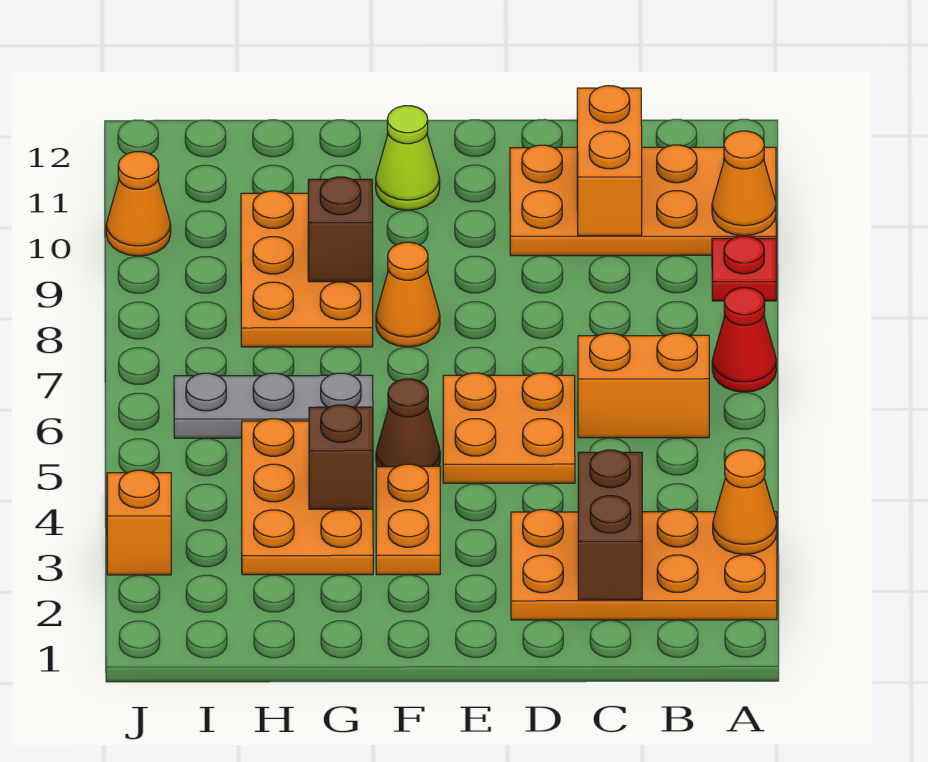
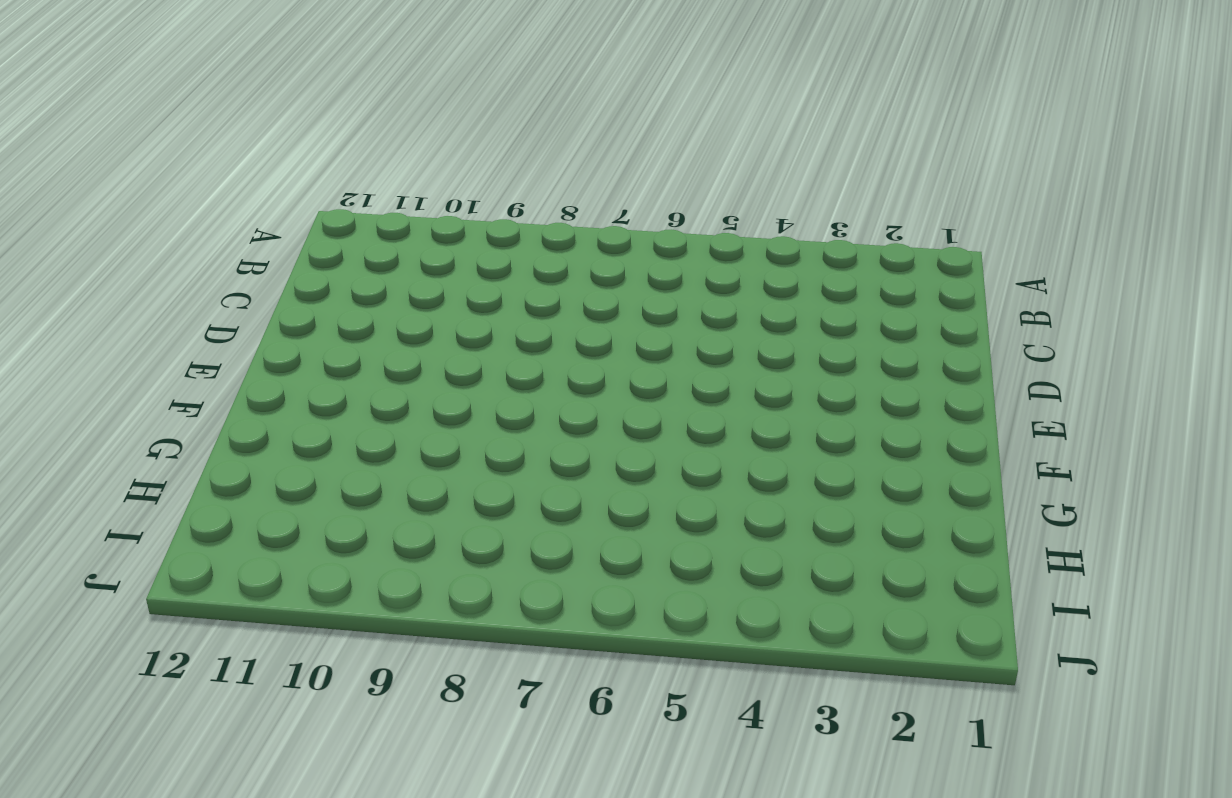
none -> orange 2x4 plate [511,509,777,620]
none -> red 1x1 cone [712,288,776,392]
none -> red 1x1 plate [712,236,776,301]

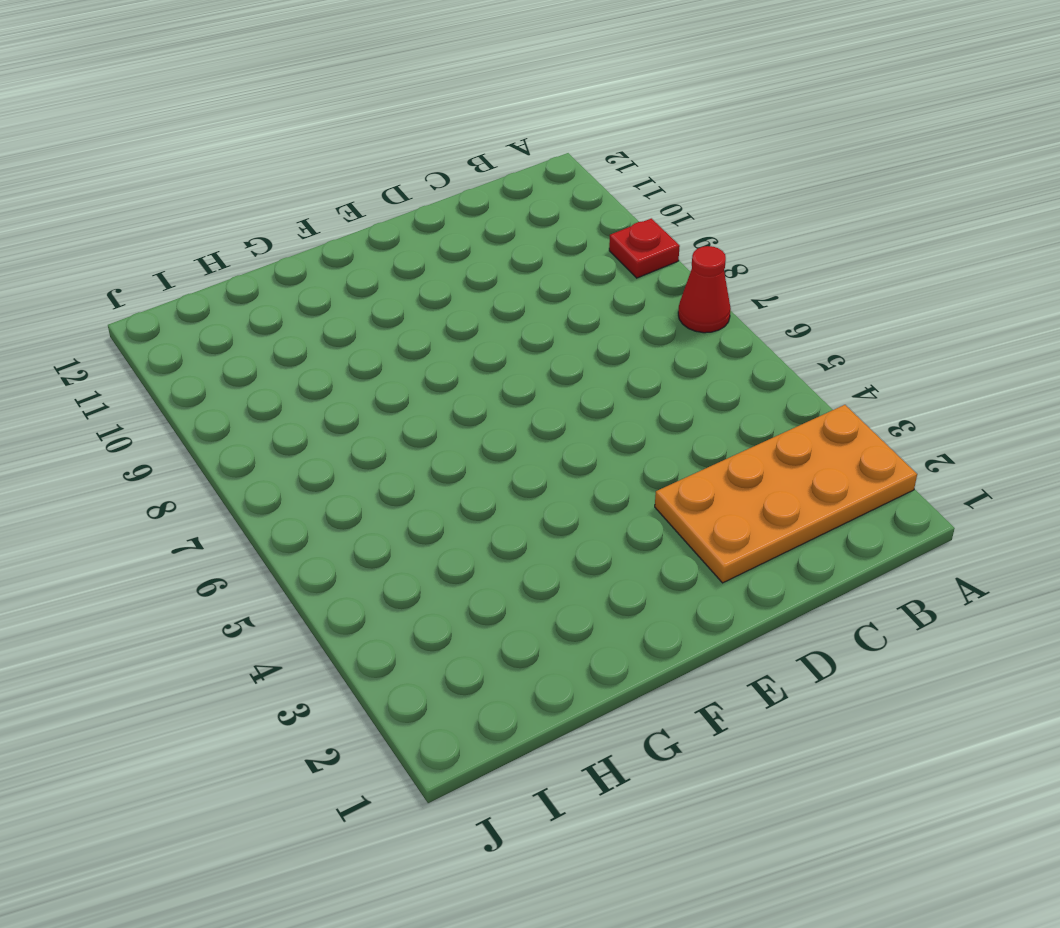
none -> orange 2x4 plate [510,145,776,256]
none -> orange 1x2 brick [578,333,709,438]
none -> orange 2x2 plate [443,373,575,483]

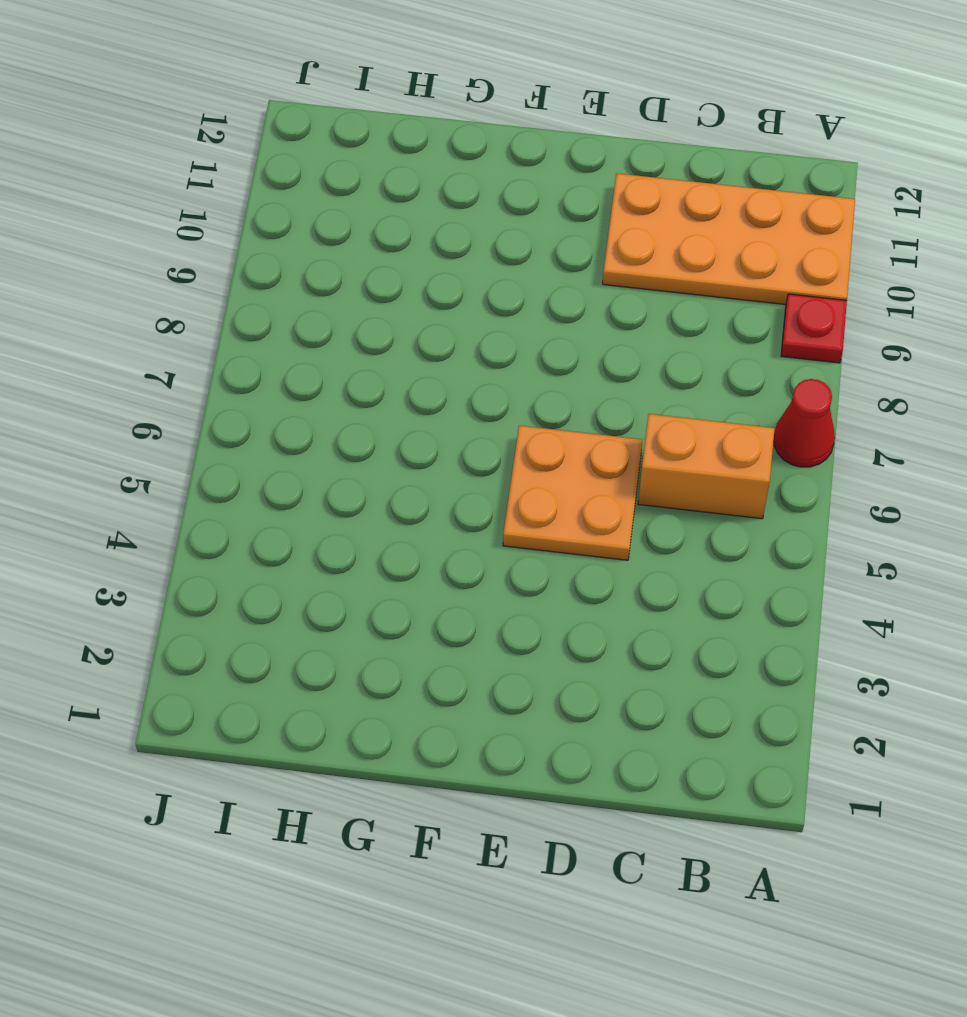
none -> orange 2x4 plate [511,509,777,620]
none -> orange 1x2 plate [376,464,440,575]
none -> brown 1x1 cone [376,379,440,467]

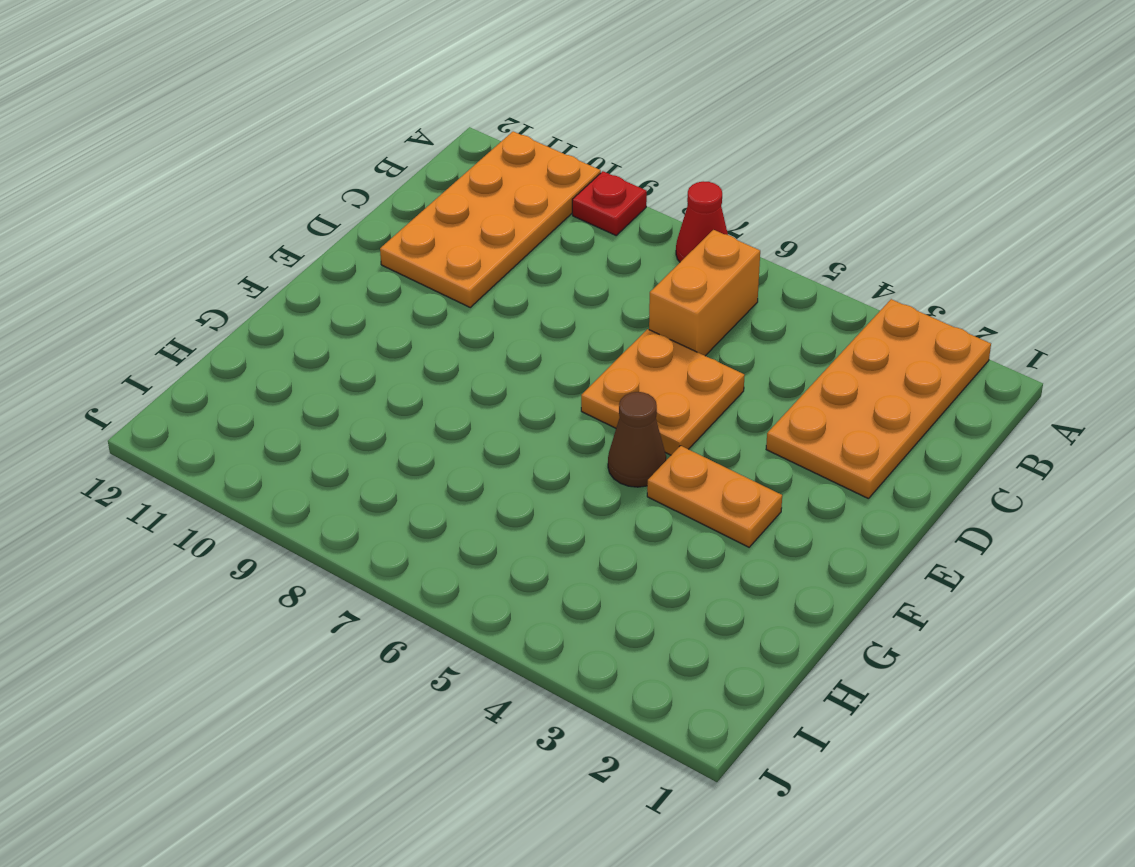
none -> orange 1x1 cone [376,242,440,347]
none -> lime 1x1 cone [376,106,440,210]
none -> orange 2x3 plate [242,419,373,575]

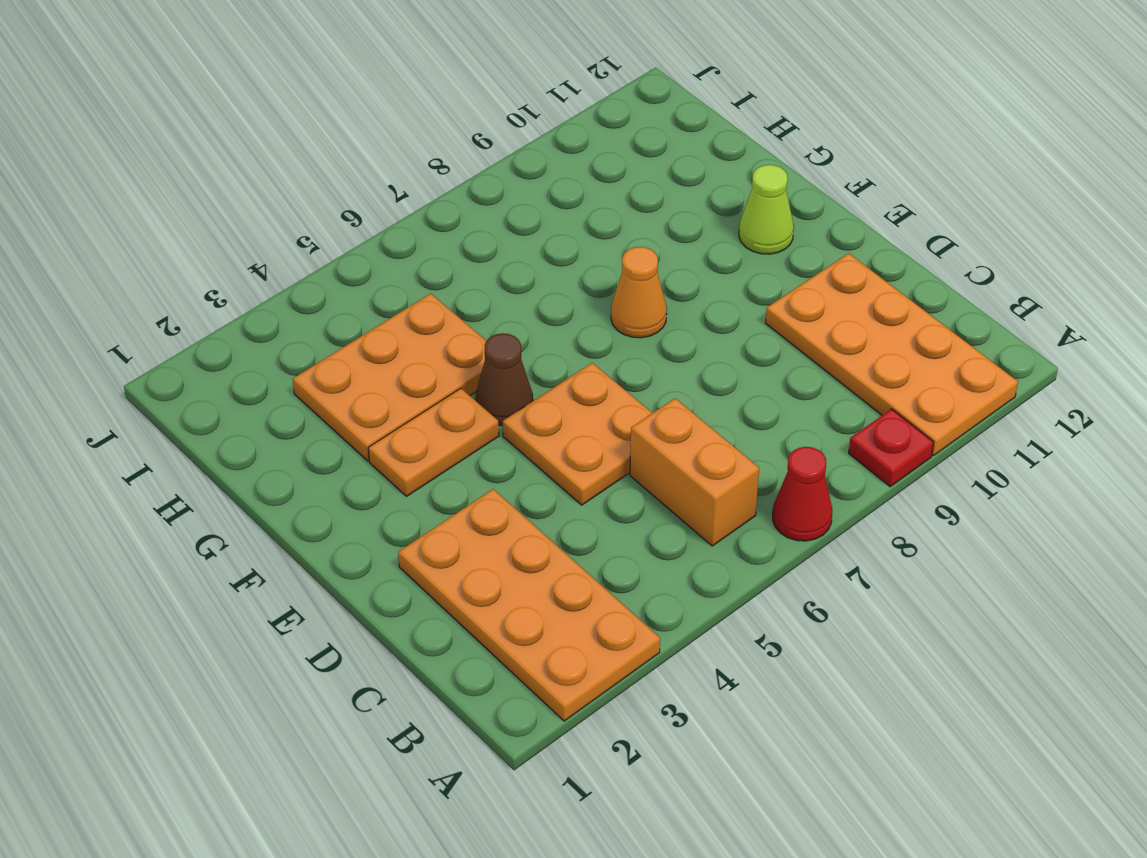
none -> grey 1x3 plate [174,373,373,438]
none -> orange 2x3 plate [241,191,373,347]
none -> orange 1x1 brick [107,470,171,575]

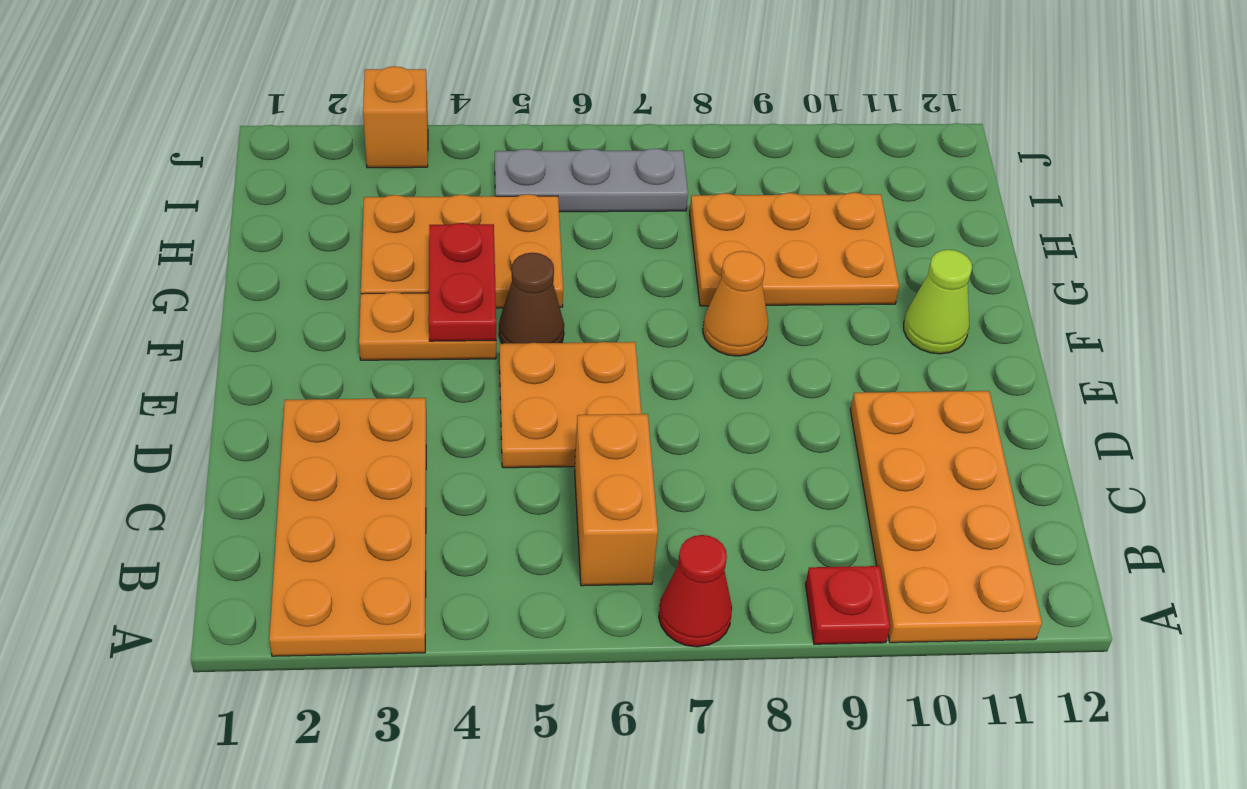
red 1x2 plate [429,223,496,341] -> brown 1x1 brick [309,405,373,509]
grey 1x3 plate [495,148,688,212] -> grey 1x3 plate turned to [174,373,373,438]
none -> orange 1x1 cone [106,152,171,256]
none -> orange 1x1 cone [713,450,777,554]
none -> orange 1x1 cone [712,131,776,236]

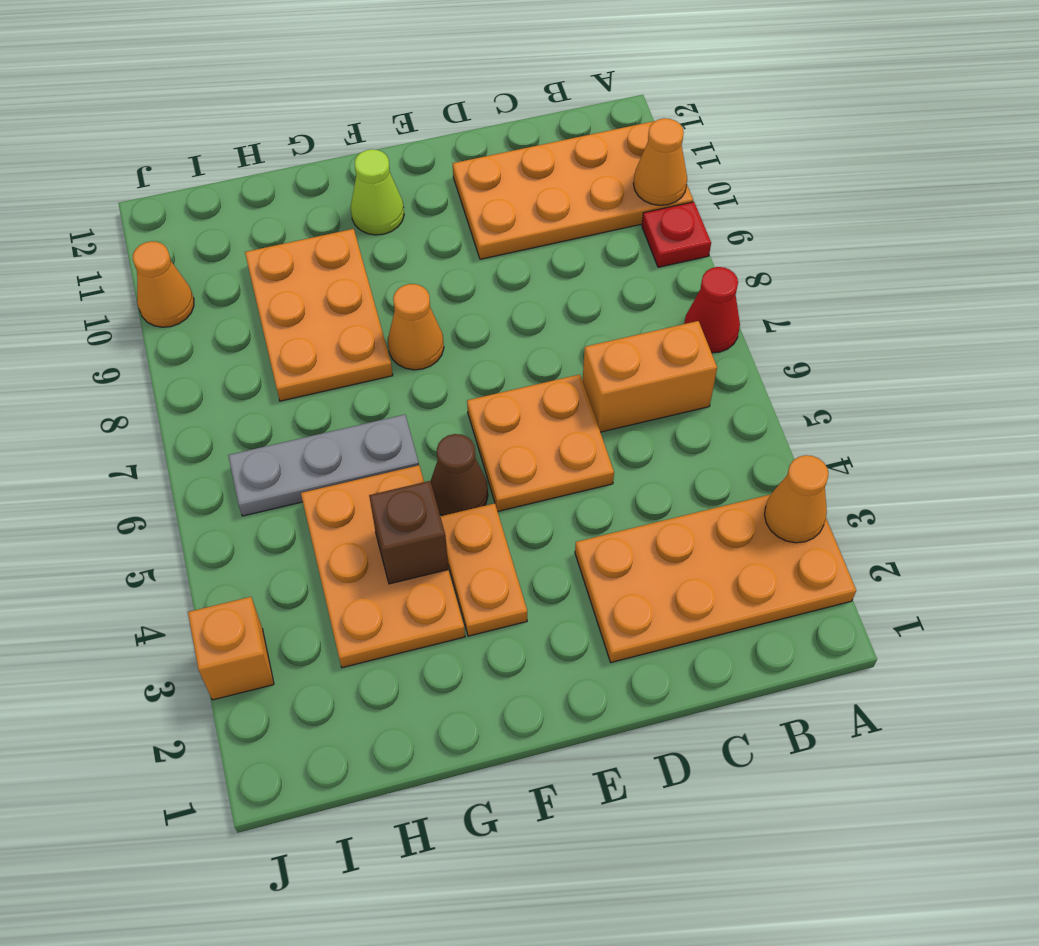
none -> brown 1x2 brick [578,450,642,600]
none -> orange 1x2 brick [577,86,642,236]
none -> brown 1x1 brick [308,177,373,282]

